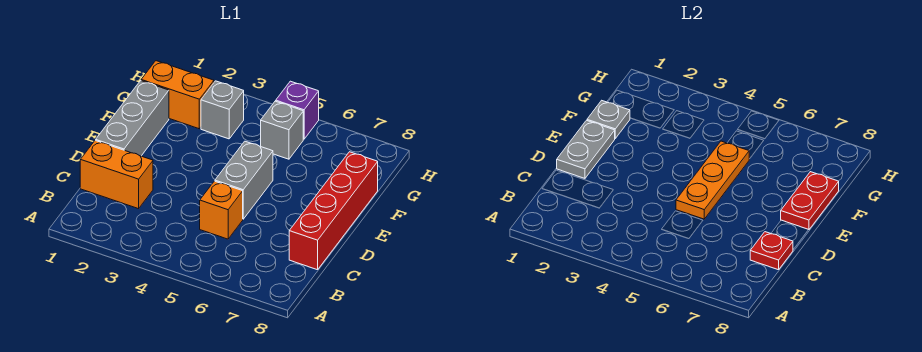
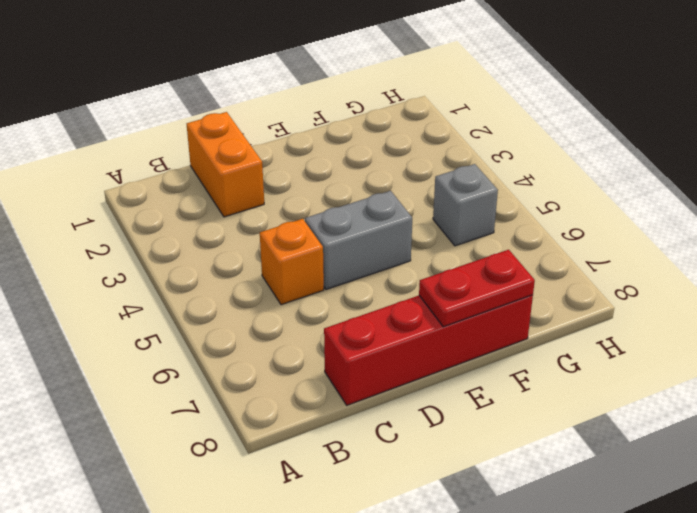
none -> grey 1x3 brick [96,81,169,156]
none -> orange 1x2 brick [141,61,214,129]
none -> grey 1x1 brick [201,81,244,139]

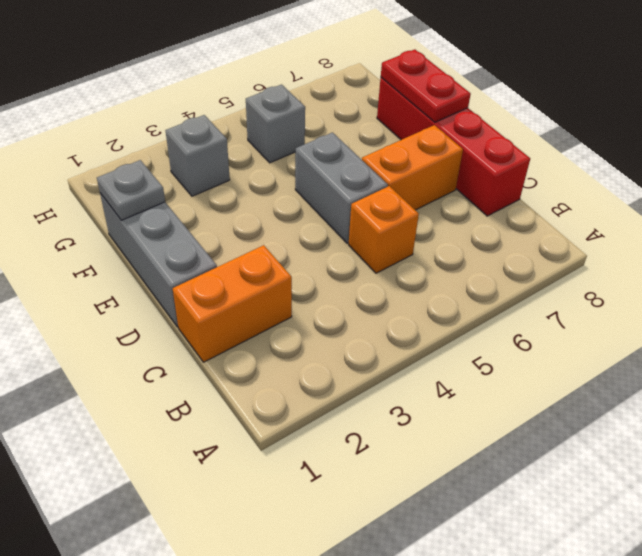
orange 1x2 brick [362,125,463,210] -> orange 1x2 brick moved to [141,61,214,129]
none -> purple 1x1 brick [276,81,319,139]
none -> red 1x1 plate [750,232,793,270]
none -> grey 1x2 plate [557,120,615,178]

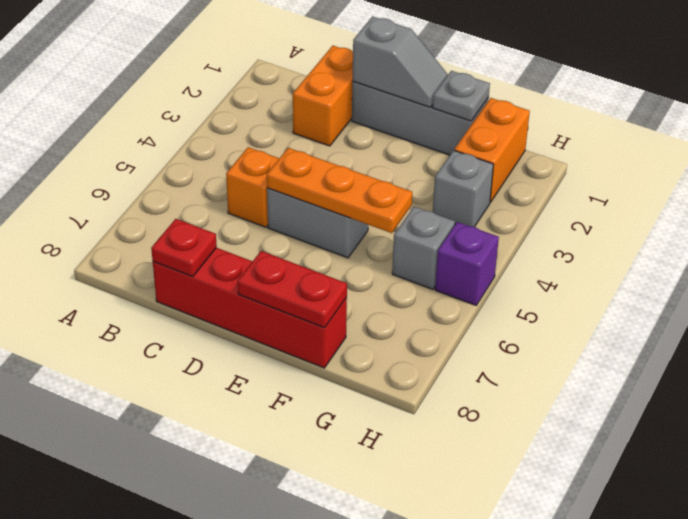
grey 1x2 slope [352,17,448,107] -> grey 1x2 plate [557,120,615,178]

